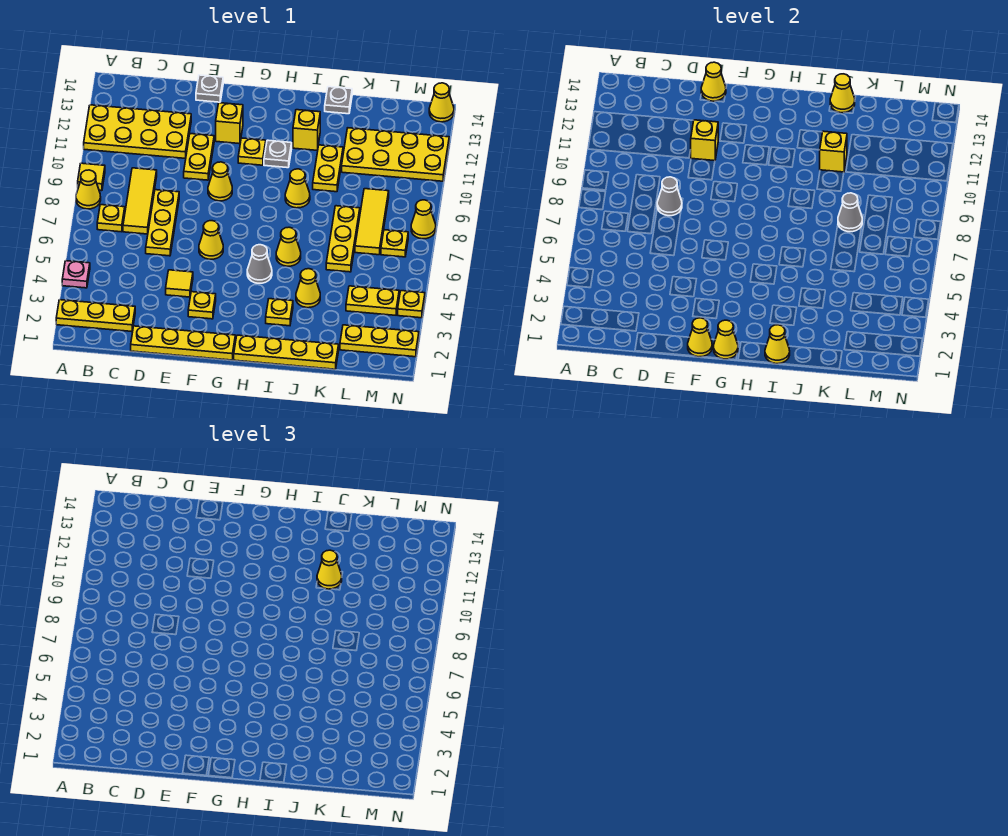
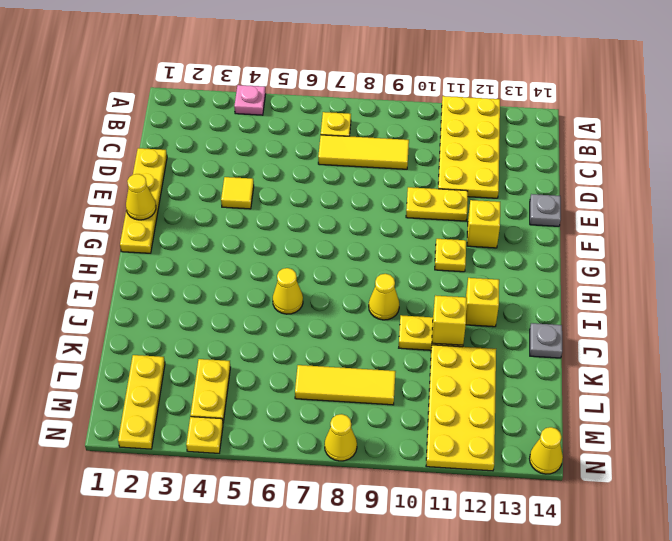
none -> yellow 1x3 plate [56,300,135,331]
none -> yellow 1x1 cone [76,170,101,209]
none -> yellow 1x1 tile [78,163,105,191]
none -> yellow 1x3 plate [146,190,179,256]

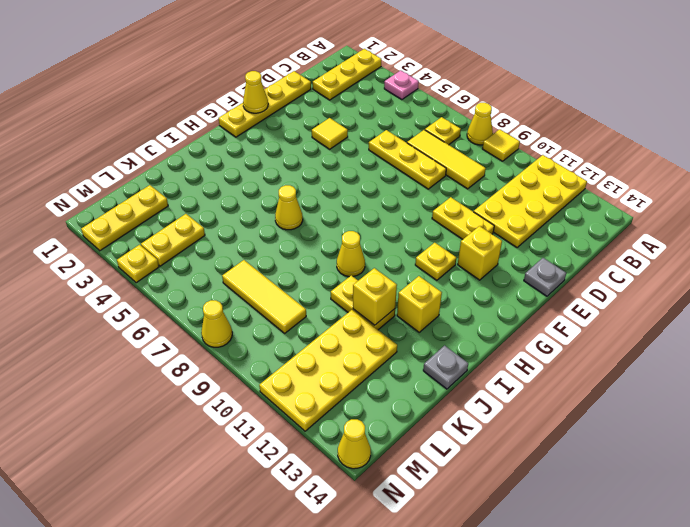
none -> yellow 1x1 plate [188,292,216,319]
none -> yellow 1x1 cone [199,221,223,259]
none -> yellow 1x1 cone [208,162,232,201]
none -> yellow 1x4 plate [234,335,339,369]

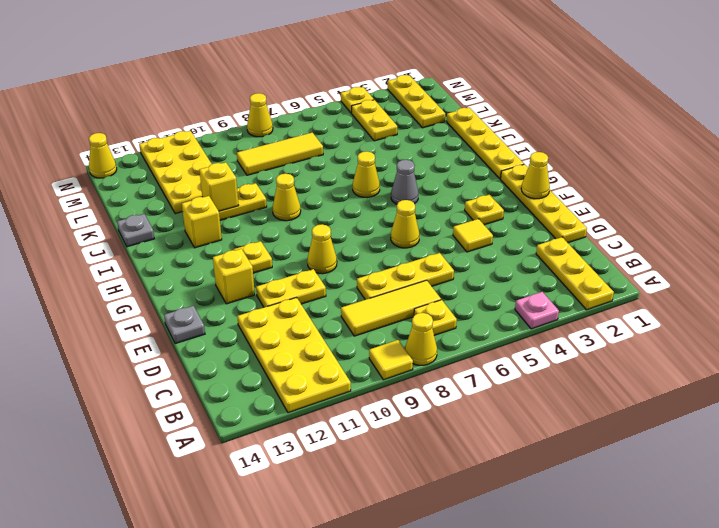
none -> grey 1x1 plate [264,140,292,168]
none -> yellow 1x1 plate [266,299,293,326]
none -> yellow 1x1 cone [296,269,320,308]
none -> yellow 1x3 plate [326,206,360,272]

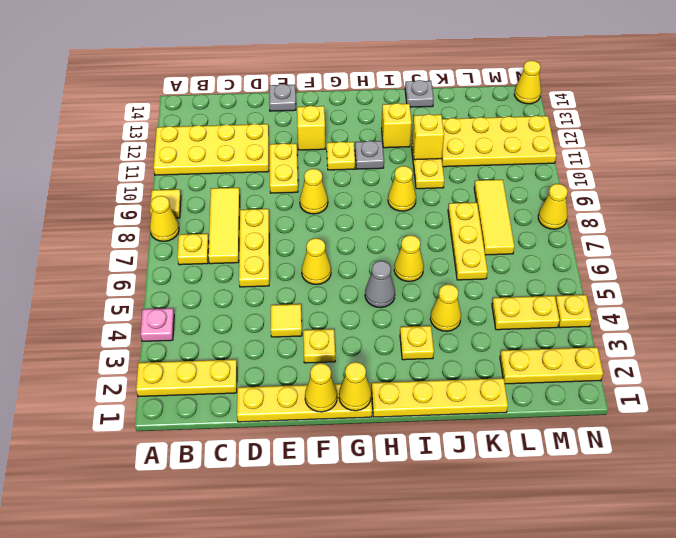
none -> yellow 1x1 plate [381,230,408,257]
none -> grey 1x1 cone [657,177,682,216]
none -> yellow 1x1 brick [691,120,718,161]
none -> yellow 1x1 cone [701,62,726,101]

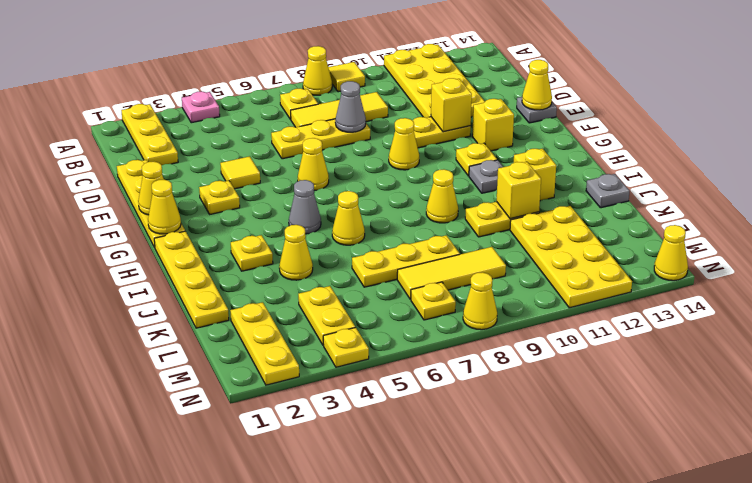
none -> yellow 1x1 cone [765,325,790,364]
none -> yellow 1x1 cone [830,74,855,113]
none -> grey 1x1 cone [838,193,862,232]
none -> yellow 1x1 cone [317,550,342,589]

